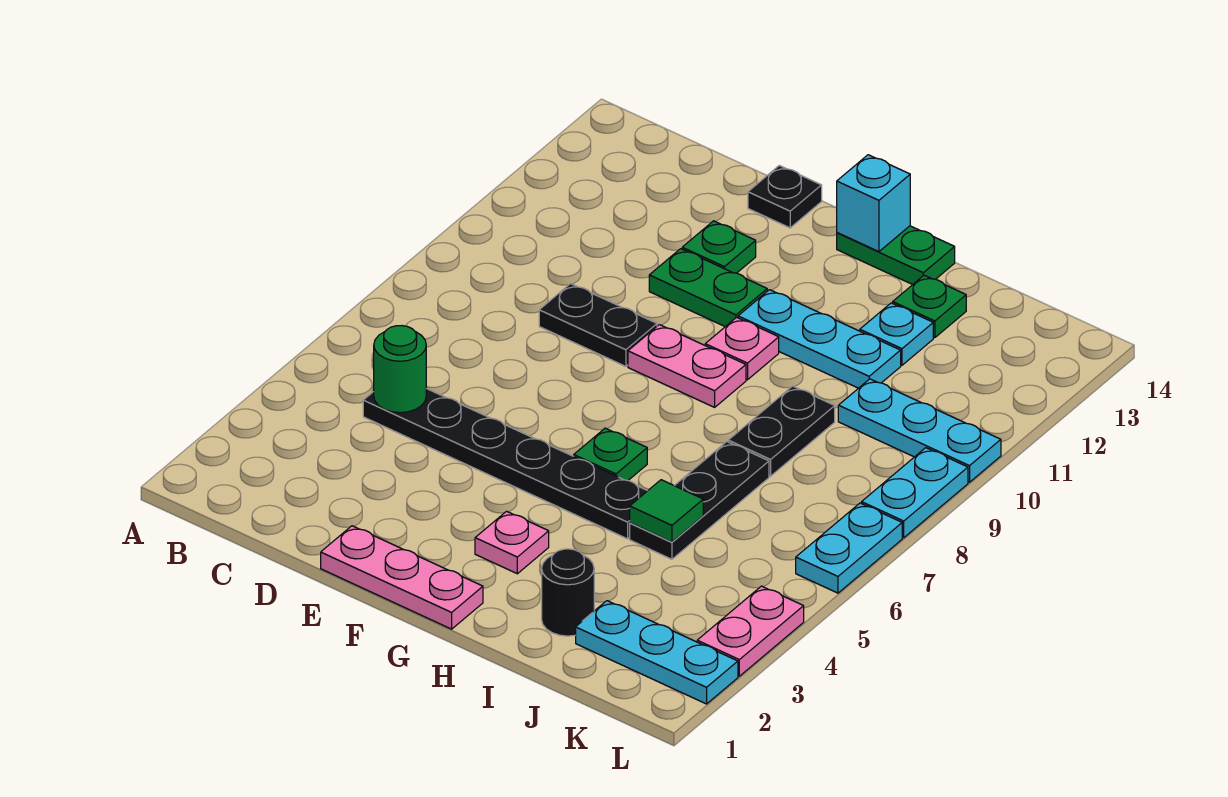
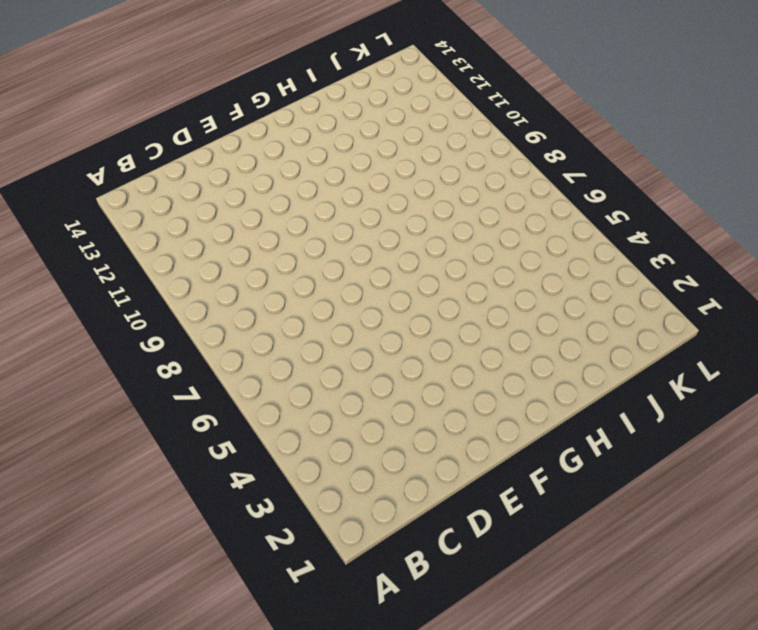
none -> black 1x6 plate [363,389,647,539]
none -> black 1x2 plate [539,284,657,366]
none -> pink 1x3 plate [321,526,483,629]

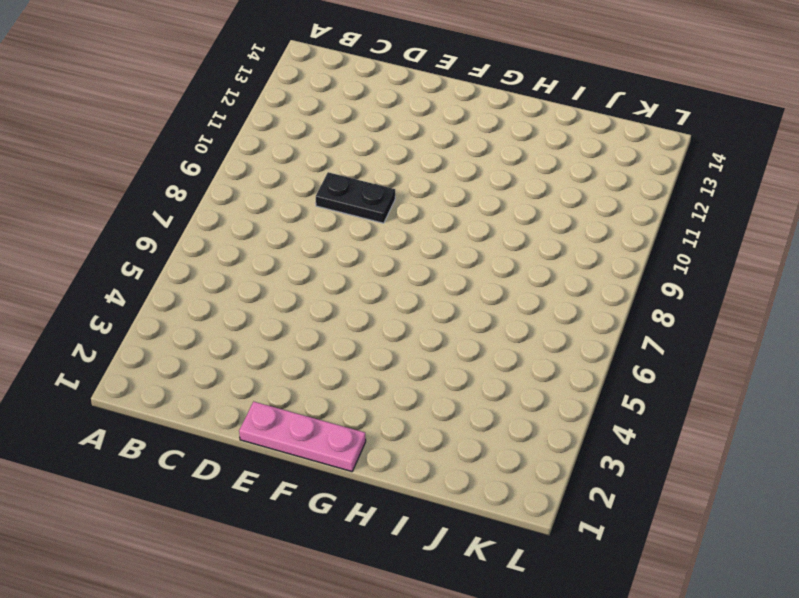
none -> black 1x6 plate [363,389,647,539]
none -> green 1x2 plate [649,249,767,327]
none -> green 1x1 plate [682,221,756,273]

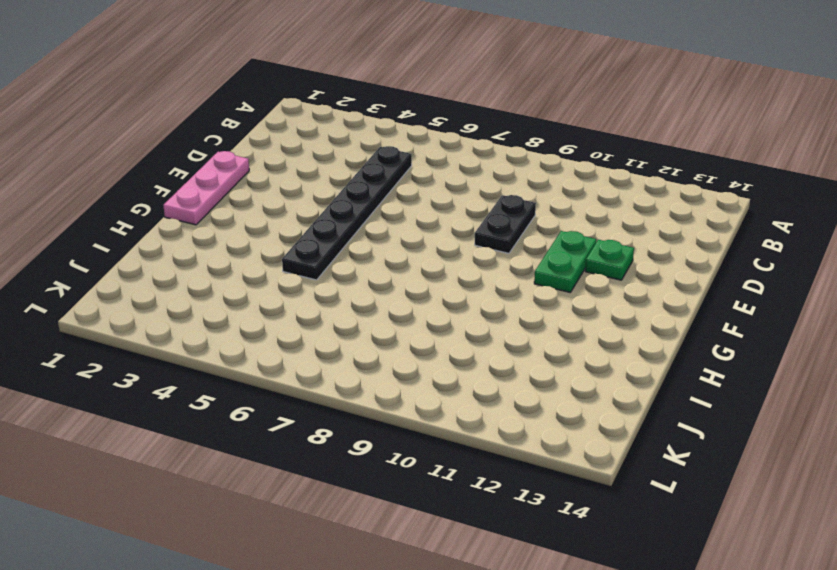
none -> black 1x1 plate [748,166,822,228]
none -> pink 1x2 plate [628,325,746,407]
none -> pink 1x1 plate [475,511,549,574]

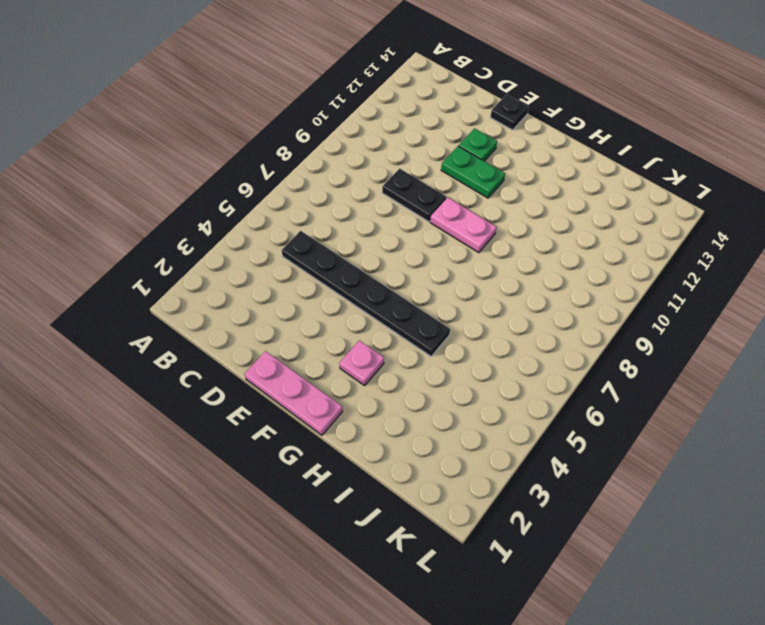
none -> green 1x1 plate [574,428,647,481]
none -> pink 1x1 plate [705,317,779,380]
none -> cyan 1x3 plate [738,290,901,388]

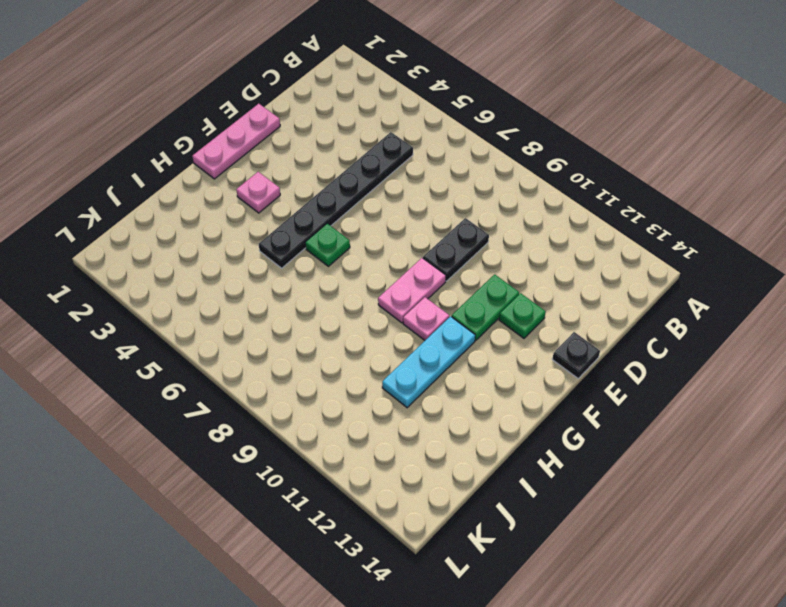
none -> green 1x2 plate [837,226,955,285]
none -> black 1x1 round brick [542,549,594,636]
none -> black 1x3 plate [630,442,769,559]

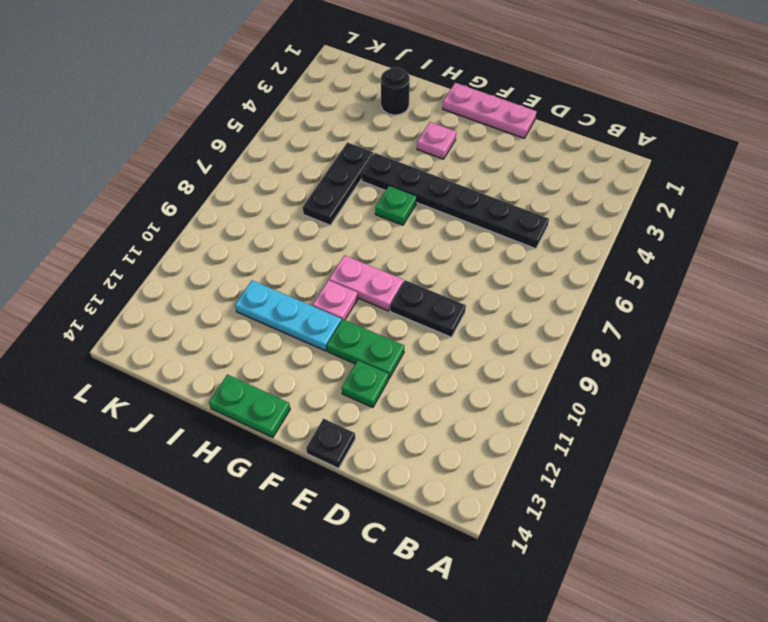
none -> black 1x2 plate [728,386,835,476]
none -> cyan 1x1 plate [860,303,933,365]
none -> green 1x1 plate [893,275,966,338]

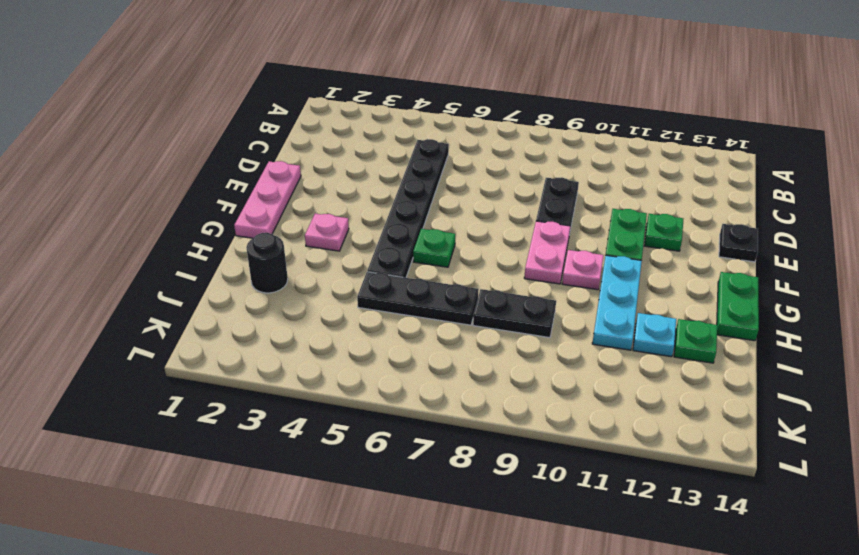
none -> cyan 1x3 plate [576,601,738,704]
none -> cyan 1x3 plate [838,379,1001,482]
none -> pink 1x2 plate [697,586,804,676]

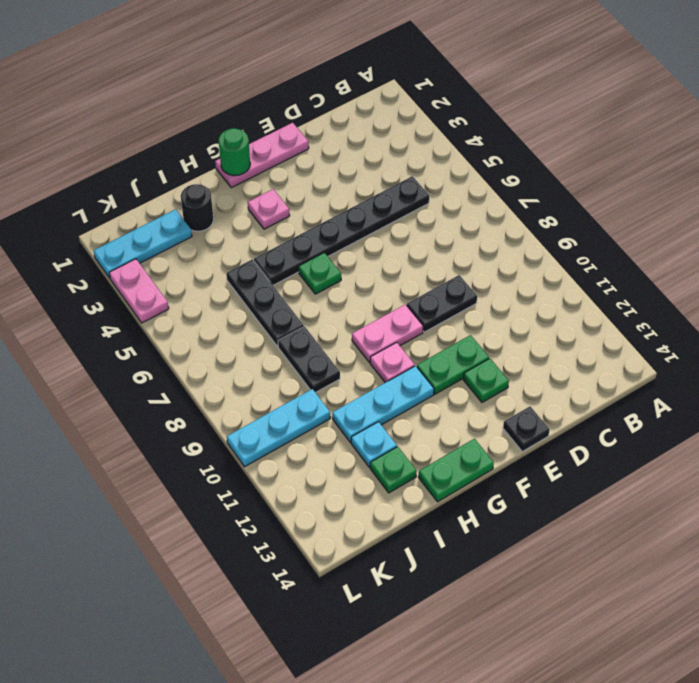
green 1x1 round brick [219,128,250,176] -> green 1x1 round brick moved to [374,326,426,413]
none -> cyan 1x2 plate [796,503,902,593]
none -> cyan 1x2 plate [862,448,968,538]
none -> cyan 1x1 brick [837,155,910,252]

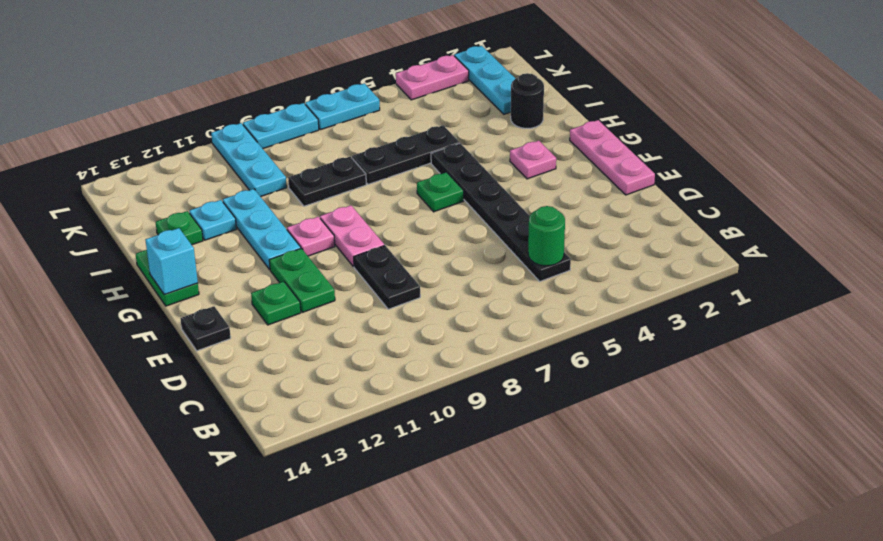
none -> green 1x1 tile [630,480,703,542]

